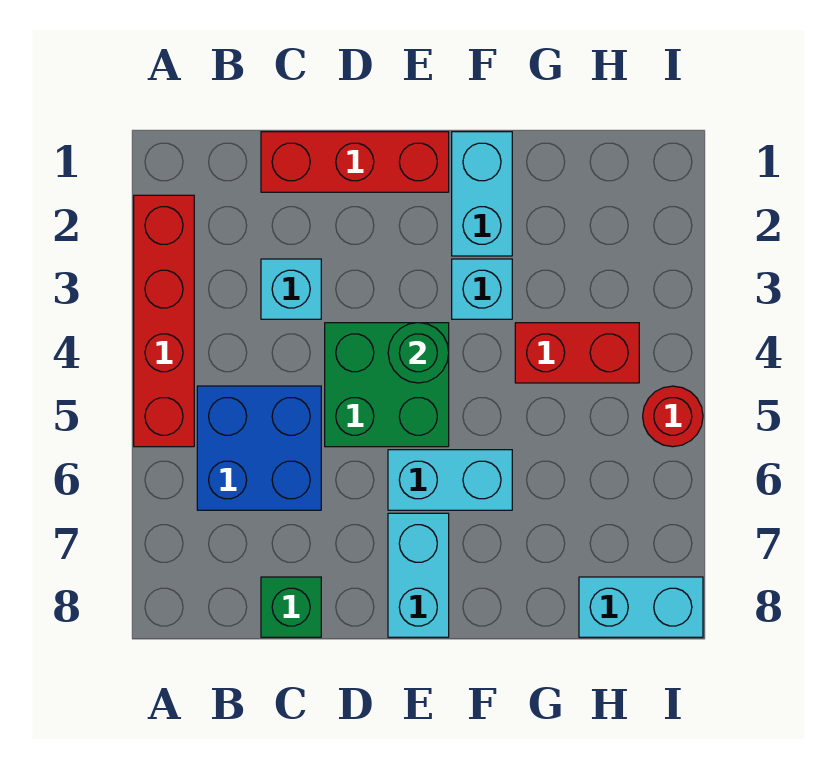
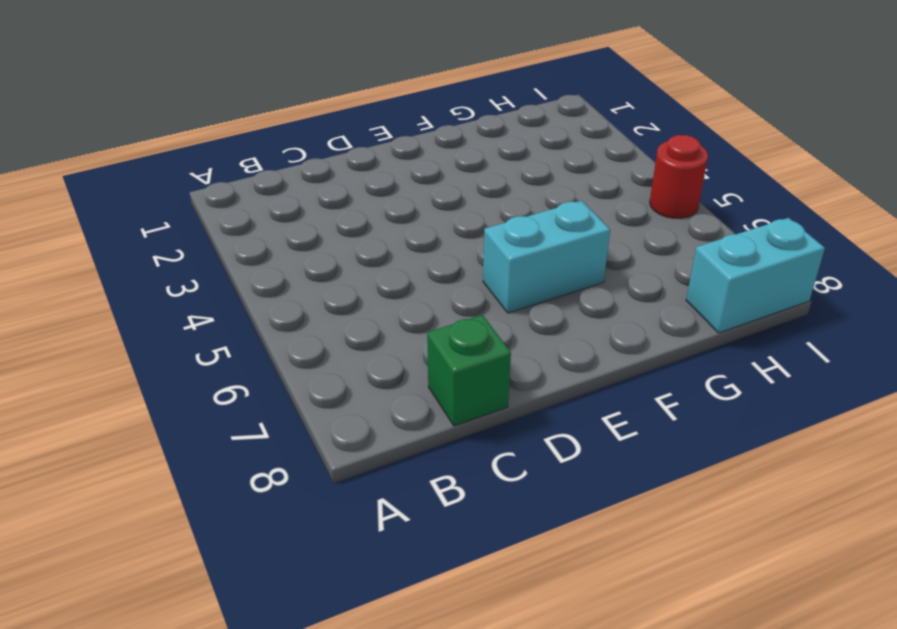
none -> red 1x4 brick [134,195,194,447]
none -> blue 2x2 brick [197,386,321,510]
none -> red 1x3 brick [261,132,449,192]

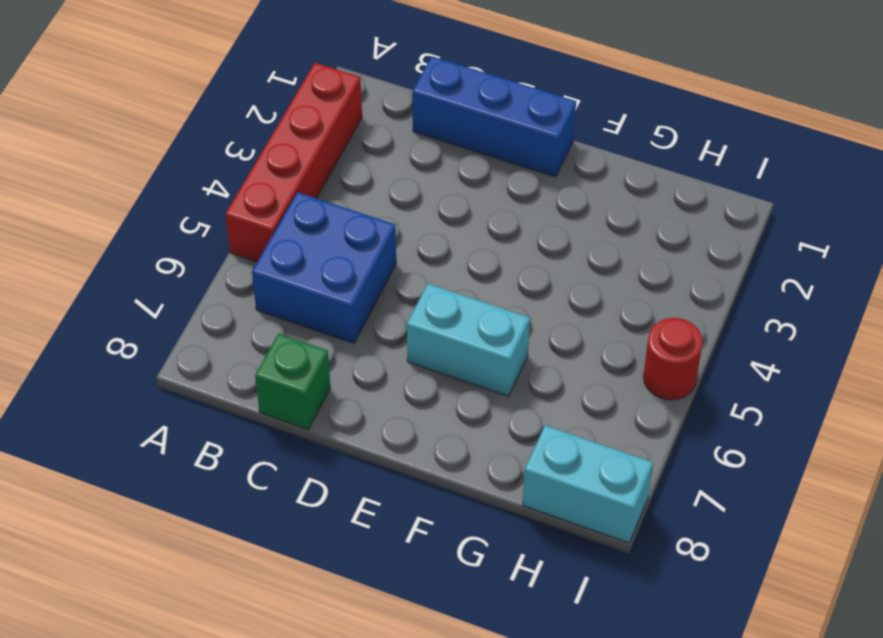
blue 1x3 brick [412,56,576,177] -> red 1x3 brick [261,132,449,192]
none -> cyan 1x1 brick [261,259,321,319]
none -> green 2x2 brick [325,323,449,447]
none -> cyan 1x2 brick [388,513,449,637]

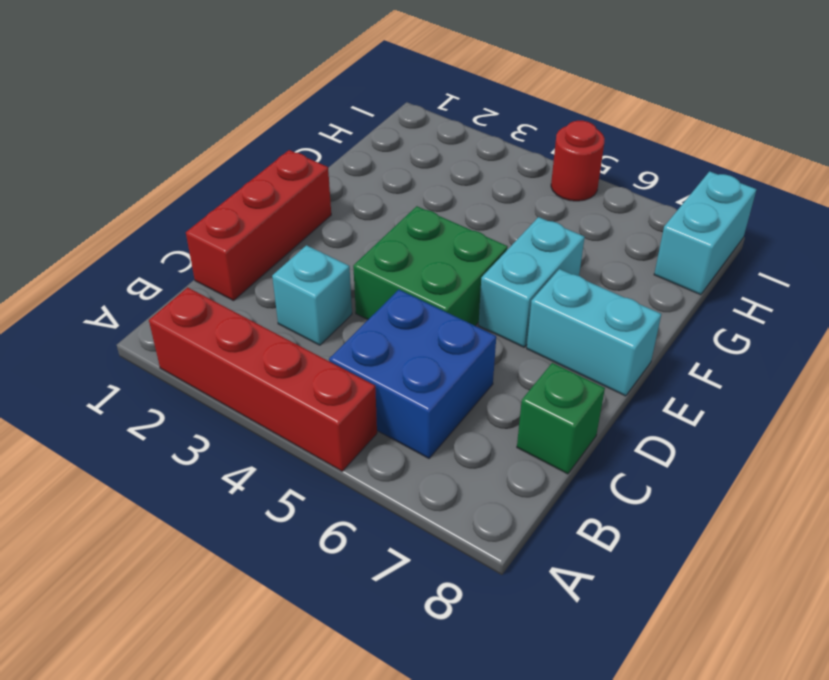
none -> cyan 1x2 brick [452,132,512,256]
none -> cyan 1x1 brick [452,259,512,319]
none -> red 1x2 brick [515,323,639,383]

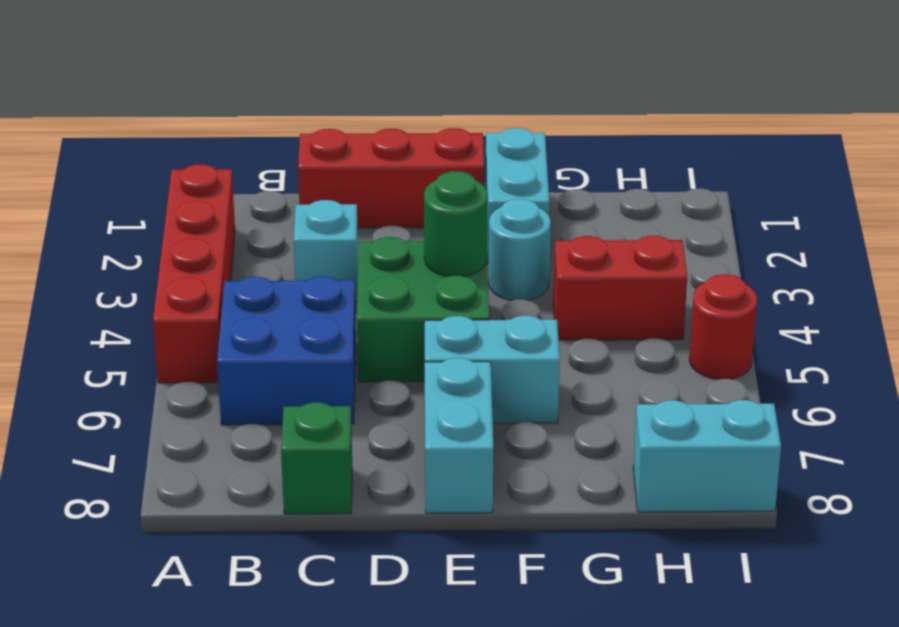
cyan 1x1 round brick [488,199,551,301] -> cyan 1x1 brick [452,259,512,319]

